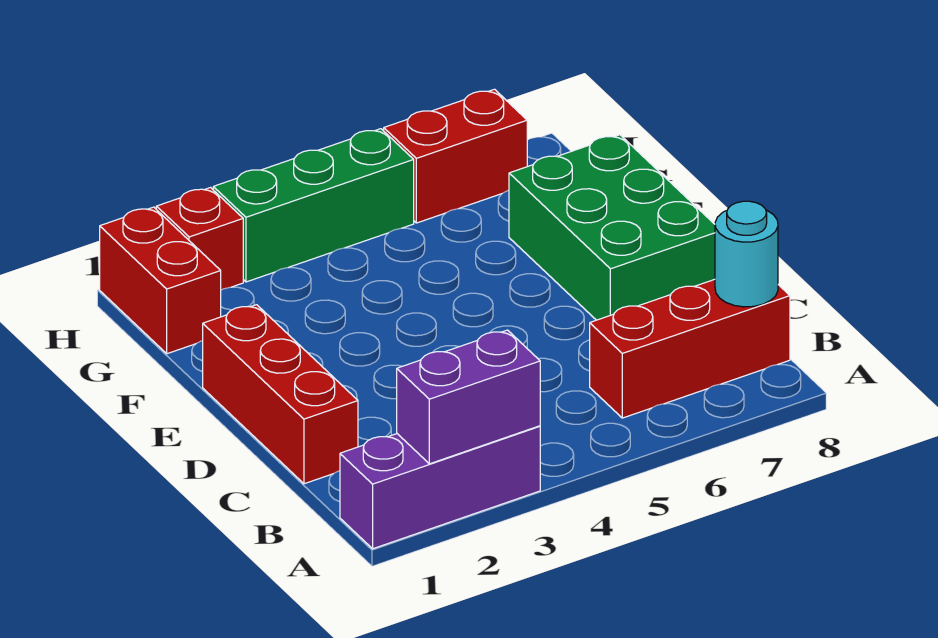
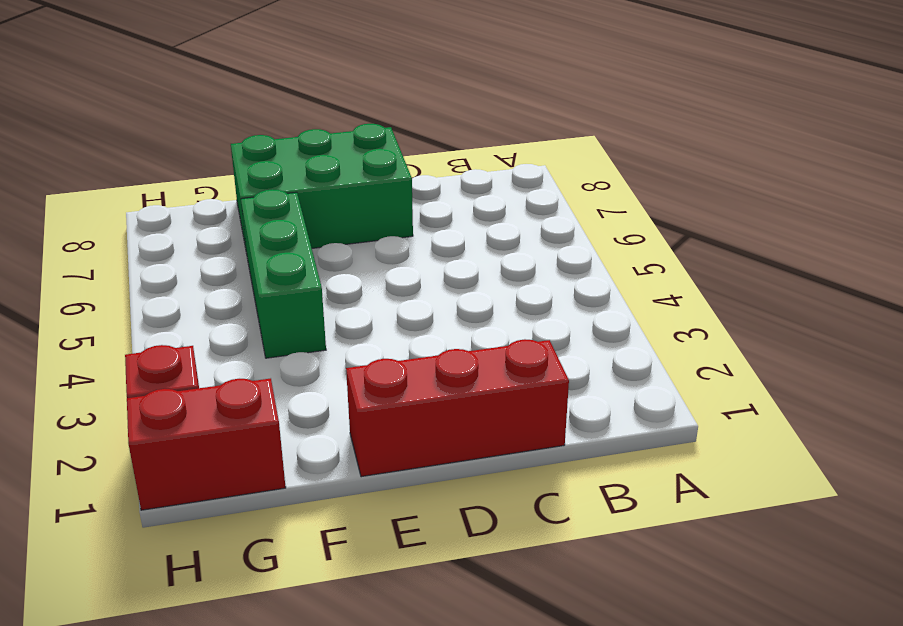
green 1x3 brick [241,189,326,358] -> green 1x3 brick moved to [213,129,414,282]
none -> purple 1x3 brick [340,426,540,549]
none -> red 1x3 brick [590,279,790,418]

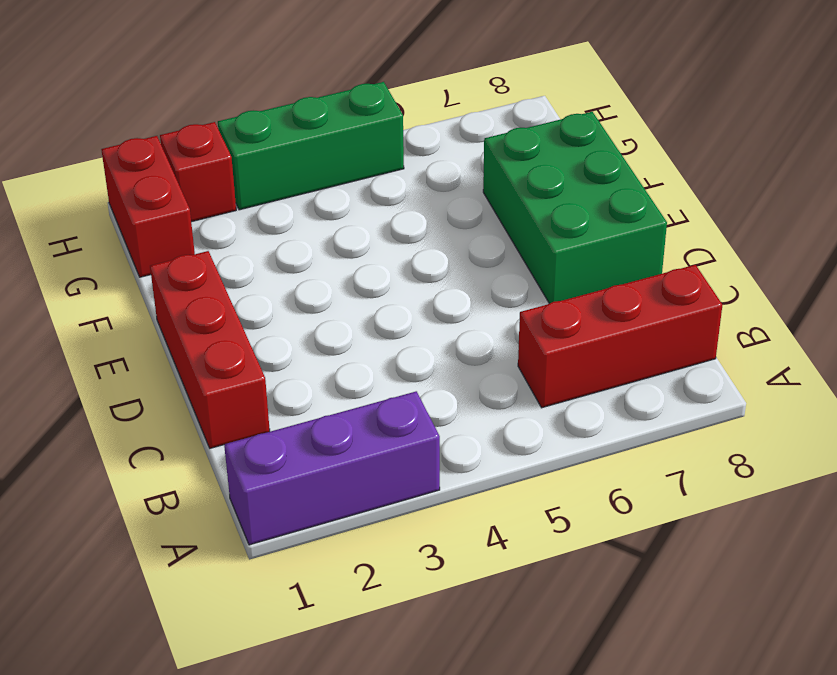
none -> red 1x2 brick [384,89,527,223]
none -> purple 1x2 brick [397,330,540,464]

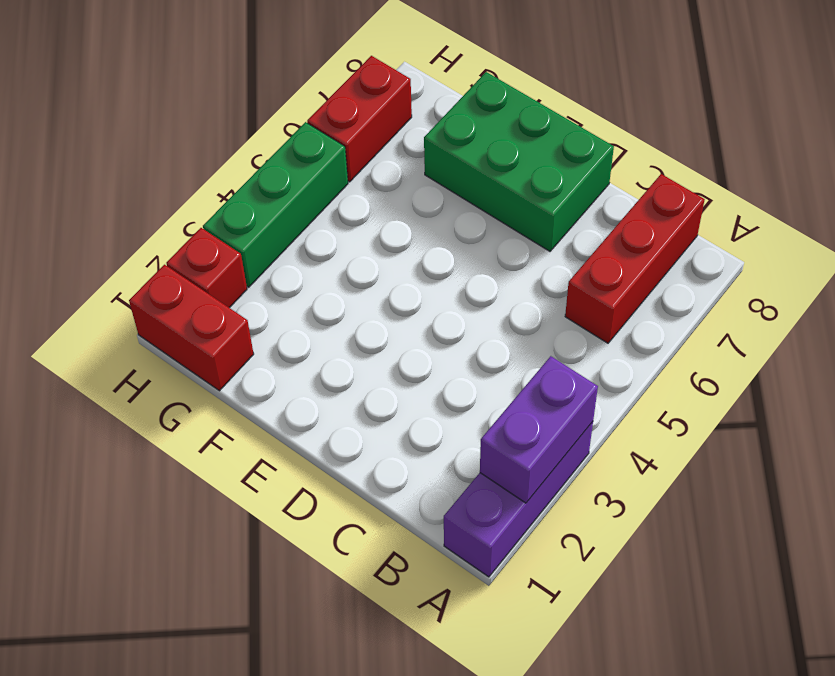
none -> red 1x3 brick [203,305,358,484]
none -> cyan 1x1 round brick [715,201,778,307]

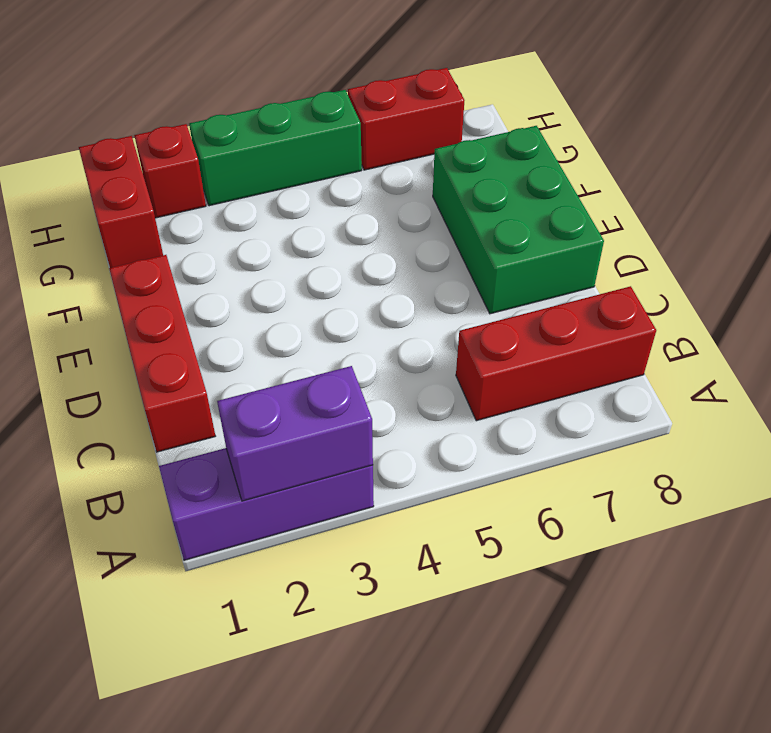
none -> cyan 1x1 round brick [715,201,778,307]

